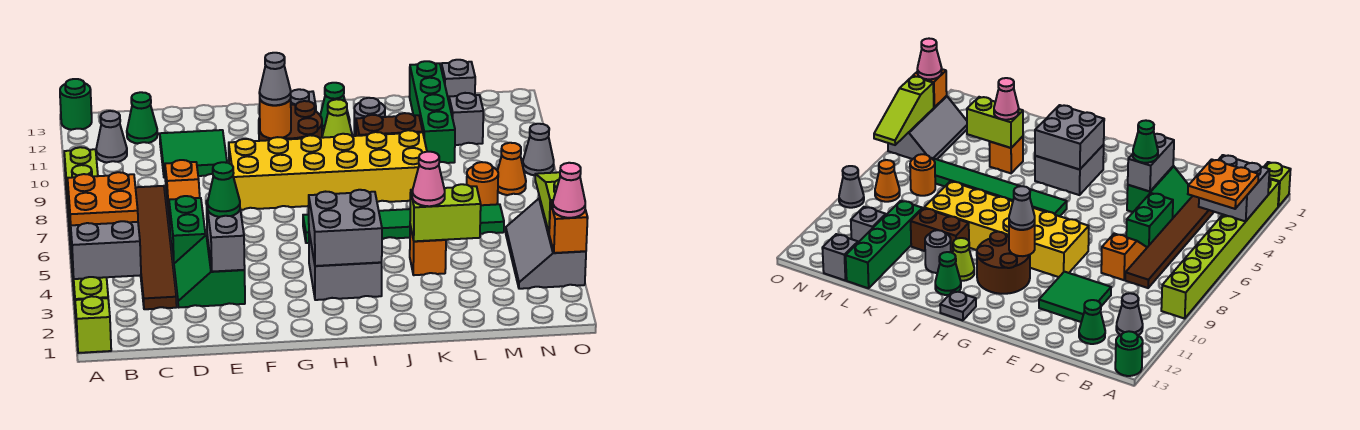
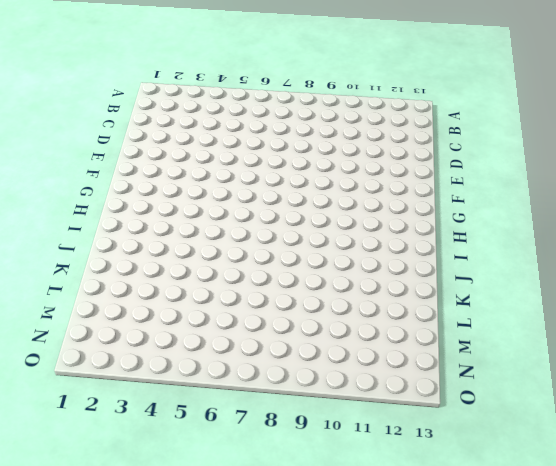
none -> lime 1x1 brick [75,296,111,353]
none -> lime 1x8 brick [64,147,108,318]
none -> green 1x1 round brick [60,79,92,130]
none -> grey 1x1 cone [96,111,127,162]

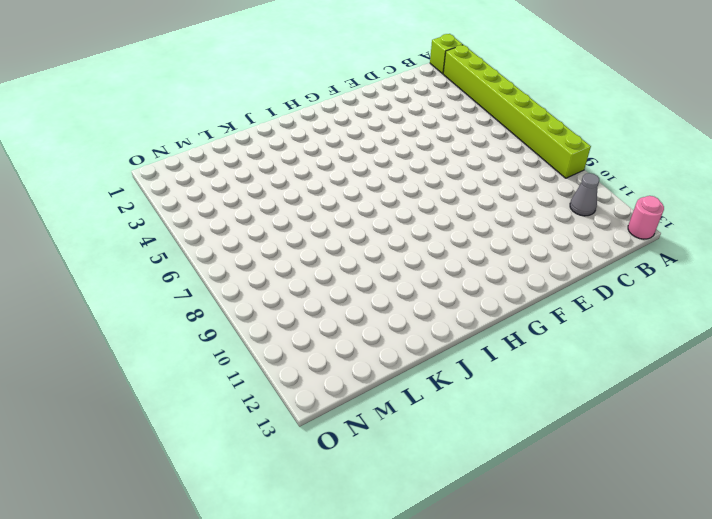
pink 1x1 round brick [628,196,664,239] -> green 1x1 round brick [60,79,92,130]
none -> brown 1x6 tile [135,186,177,309]
none -> green 1x1 cone [127,92,158,144]
none -> green 2x2 slope [174,235,245,307]
none -> green 1x2 brick [169,196,205,265]

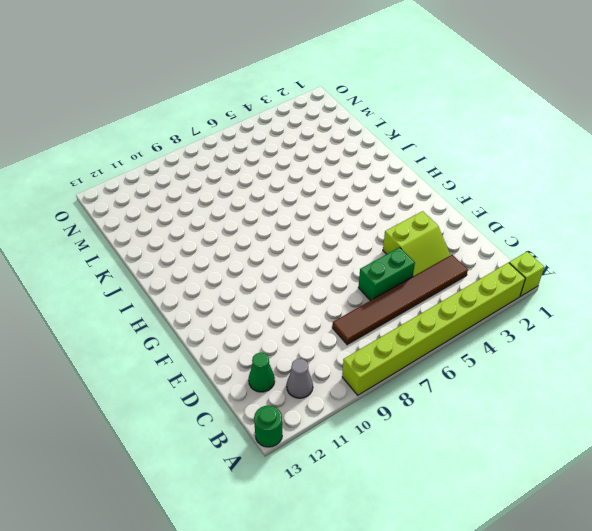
lime 2x2 slope [383,211,450,276] -> green 2x2 slope [174,235,245,307]
none -> orange 1x2 slope [165,160,200,228]
none -> green 2x2 tile [160,130,227,178]
none -> yellow 2x6 brick [229,130,427,210]
none -> brown 2x2 round brick [259,101,322,141]

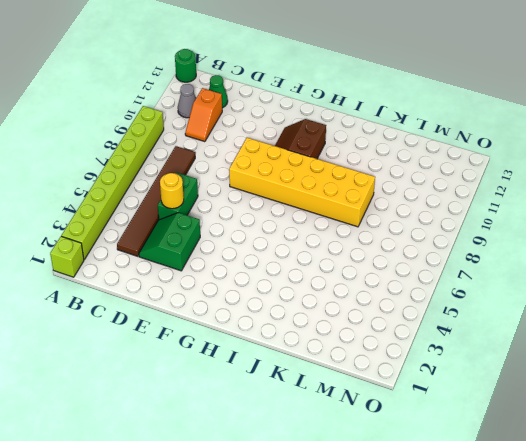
orange 1x2 slope [185,88,222,142] -> orange 1x2 slope moved to [165,160,200,228]
yellow 1x1 round brick [160,173,184,209] -> none
brown 2x2 slope [275,119,326,159] -> brown 2x2 round brick [259,101,322,141]
none -> green 2x2 tile [160,130,227,178]
none -> grey 2x2 brick [309,233,382,300]
none -> green 1x6 tile [303,204,504,243]
none -> grey 1x1 plate [290,89,316,111]

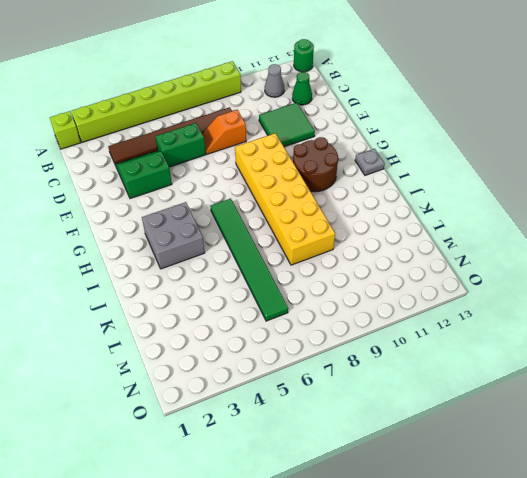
none -> lime 1x1 cone [322,99,352,138]
none -> green 1x1 cone [320,83,350,131]
none -> brown 1x2 brick [356,113,423,136]
none -> grey 1x1 round brick [354,98,385,136]

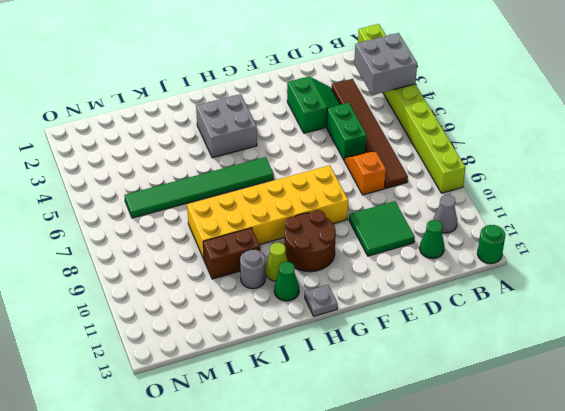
none -> orange 1x1 brick [410,226,446,275]
none -> green 1x4 brick [409,61,455,163]
none -> orange 1x1 round brick [467,162,498,205]
none -> grey 1x1 brick [449,93,483,145]

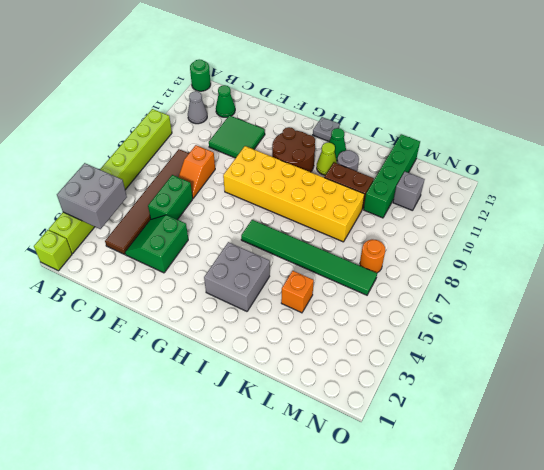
none -> grey 1x1 brick [441,60,475,101]
none -> grey 2x3 slope [506,198,586,289]
none -> orange 1x1 cone [497,143,526,195]
none -> grey 1x1 cone [523,124,554,175]

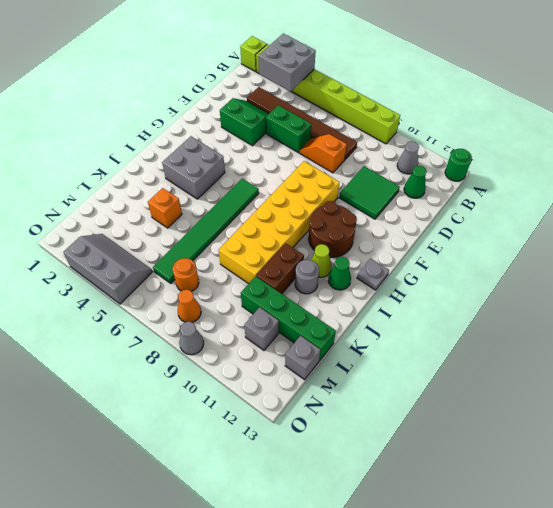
none -> grey 1x2 brick [206,201,245,272]
none -> orange 1x1 round brick [259,99,291,139]
none -> grey 2x2 brick [309,190,382,266]
none -> lime 1x2 brick [410,184,481,241]

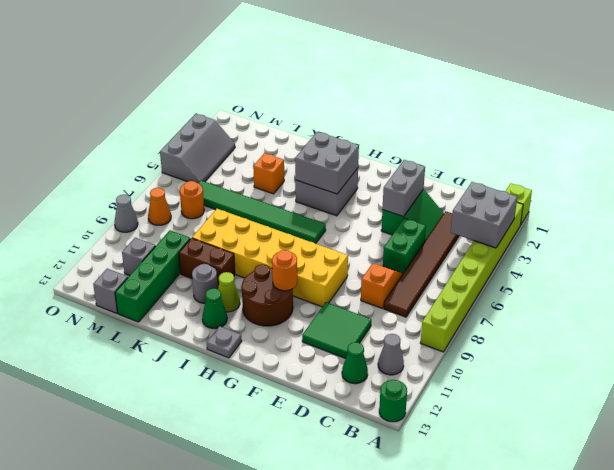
none -> lime 1x2 brick [410,184,481,241]
none -> orange 1x1 brick [549,201,588,253]
none -> lime 1x3 slope [535,172,560,232]
none -> orange 2x2 plate [68,172,138,225]

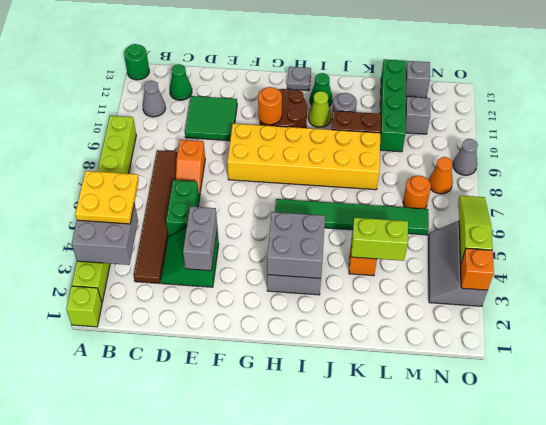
yellow 2x2 plate [75,171,139,224] -> orange 2x2 plate [68,172,138,225]
none -> green 1x1 cone [207,162,240,217]
none -> grey 1x1 cone [259,53,291,105]
none -> pink 1x1 cone [412,152,445,206]
none -> pink 1x1 cone [553,163,585,218]

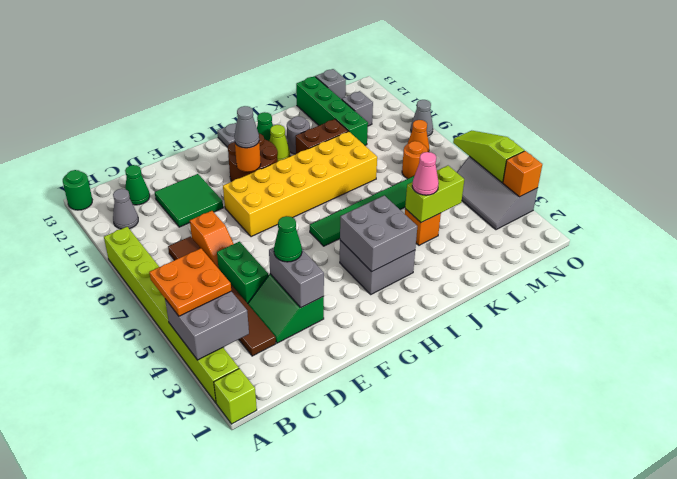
none -> pink 1x1 cone [553,163,585,218]

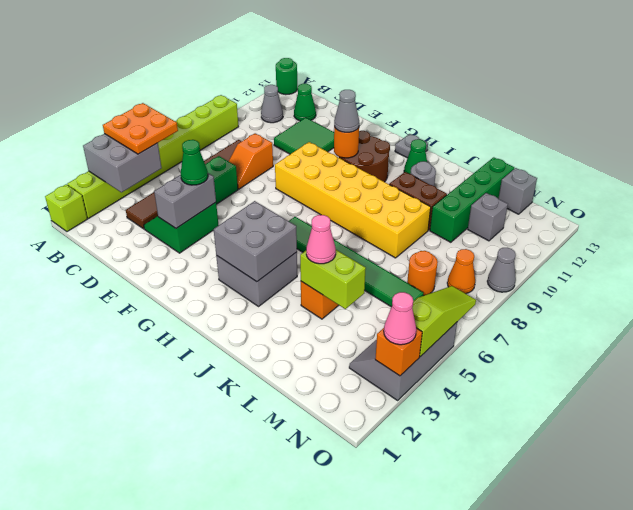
none -> lime 1x1 cone [322,99,352,138]

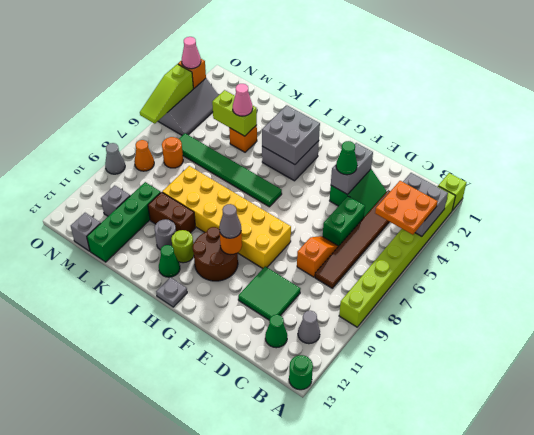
lime 1x1 round brick [171,230,194,263] -> lime 1x1 cone [322,99,352,138]

